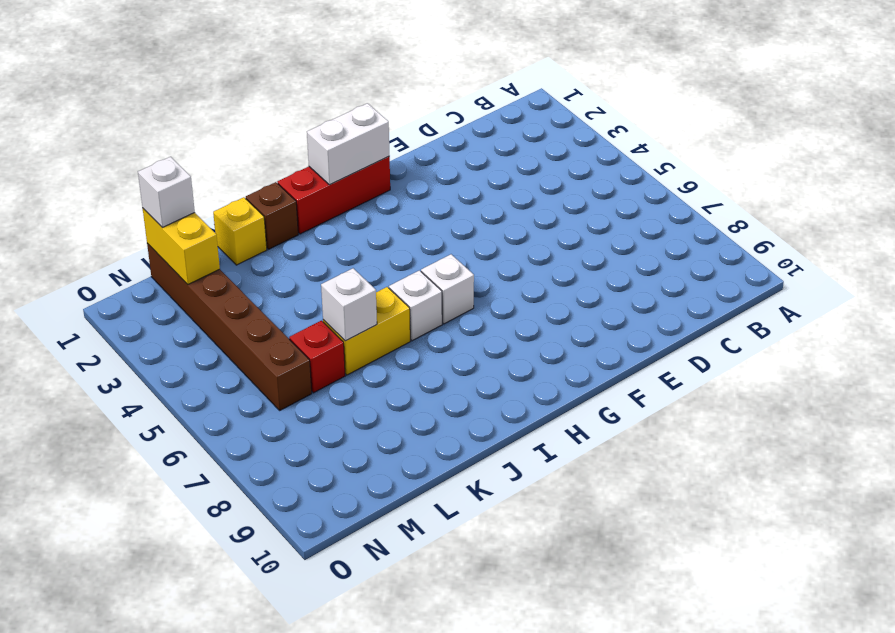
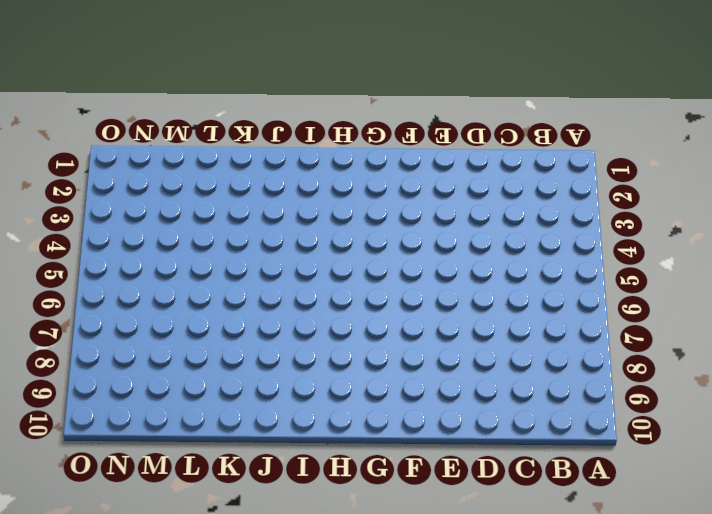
none -> red 1x3 brick [278,156,390,234]
none -> white 1x1 brick [421,254,474,324]
none -> white 1x1 brick [389,270,442,341]

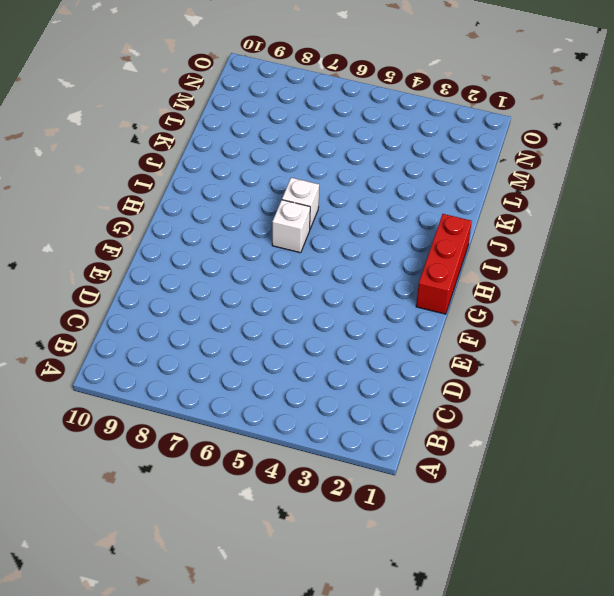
none -> brown 1x1 brick [246,182,298,249]
none -> yellow 1x2 brick [323,287,410,375]
none -> yellow 1x1 brick [213,197,267,265]

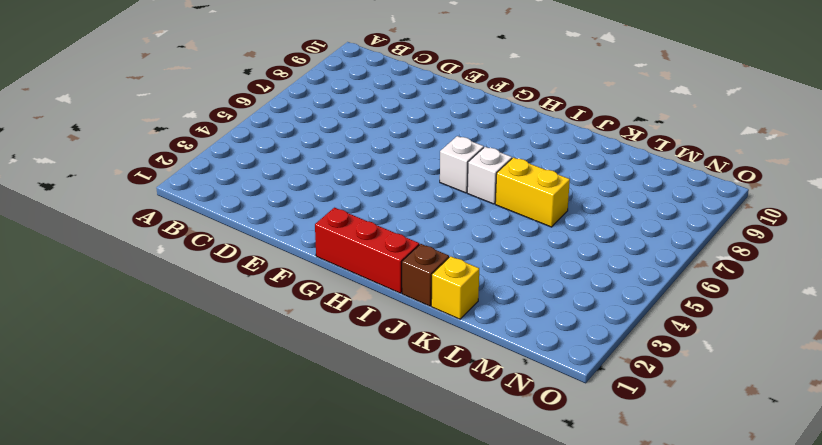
none -> red 1x1 brick [289,321,345,393]
none -> brown 1x6 brick [147,243,312,410]
none -> white 1x2 brick [307,103,390,185]

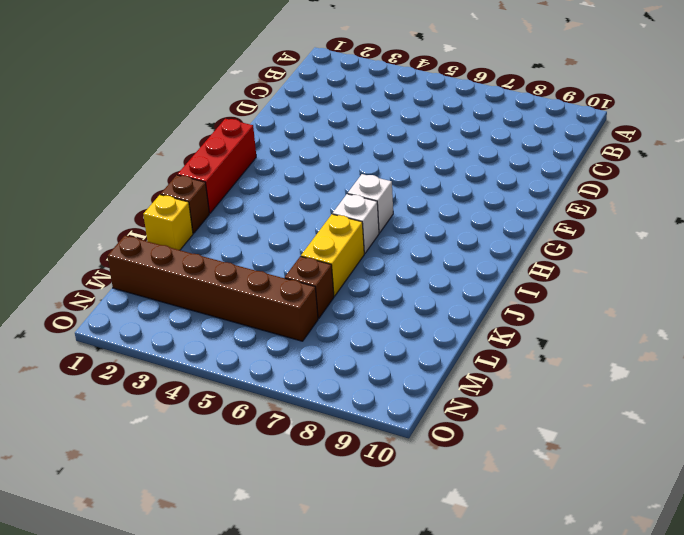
brown 1x1 brick [285,256,334,319] -> red 1x1 brick [289,321,345,393]
none -> white 1x2 brick [307,103,390,185]
none -> white 1x1 brick [321,268,377,341]
none -> yellow 1x2 brick [143,209,220,284]

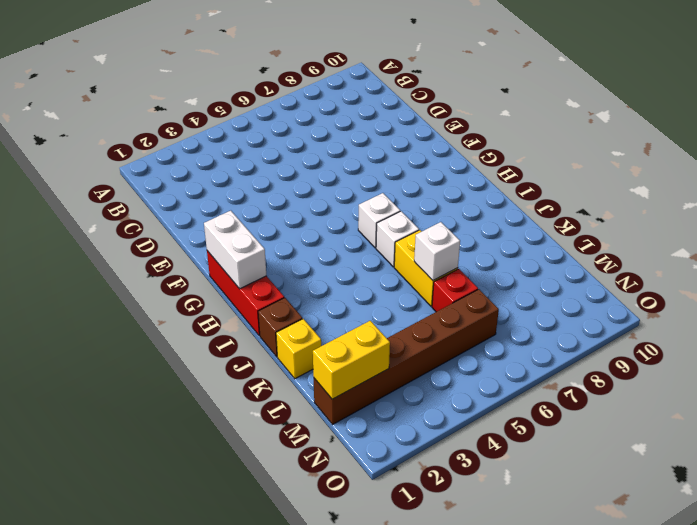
none -> white 1x1 brick [138,157,195,228]

